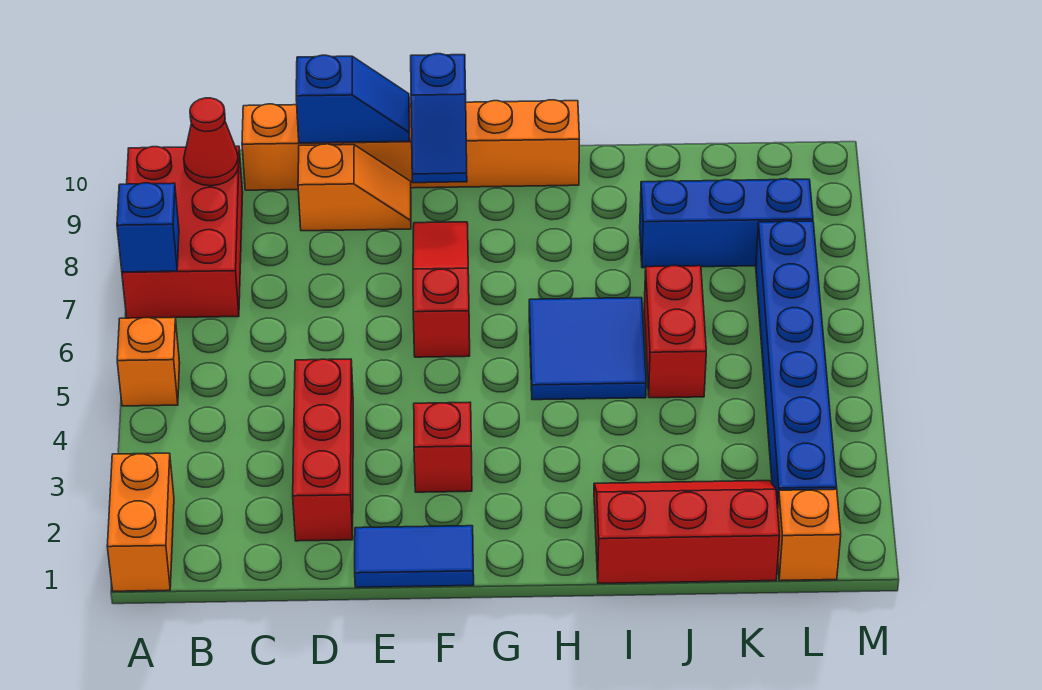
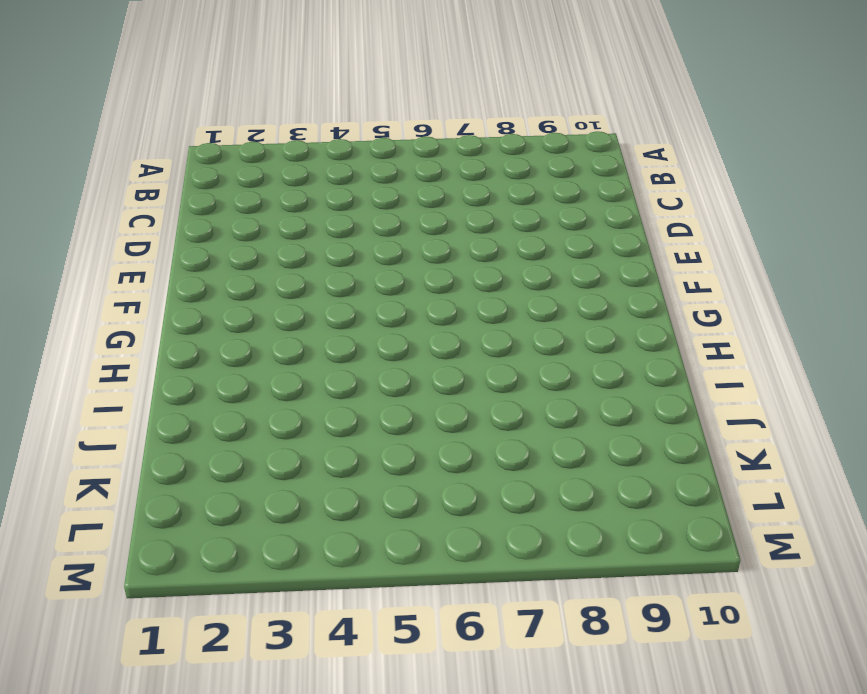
none -> orange 1x2 brick [107,453,174,591]
none -> orange 1x1 brick [117,317,180,406]
none -> red 2x3 brick [122,146,243,318]

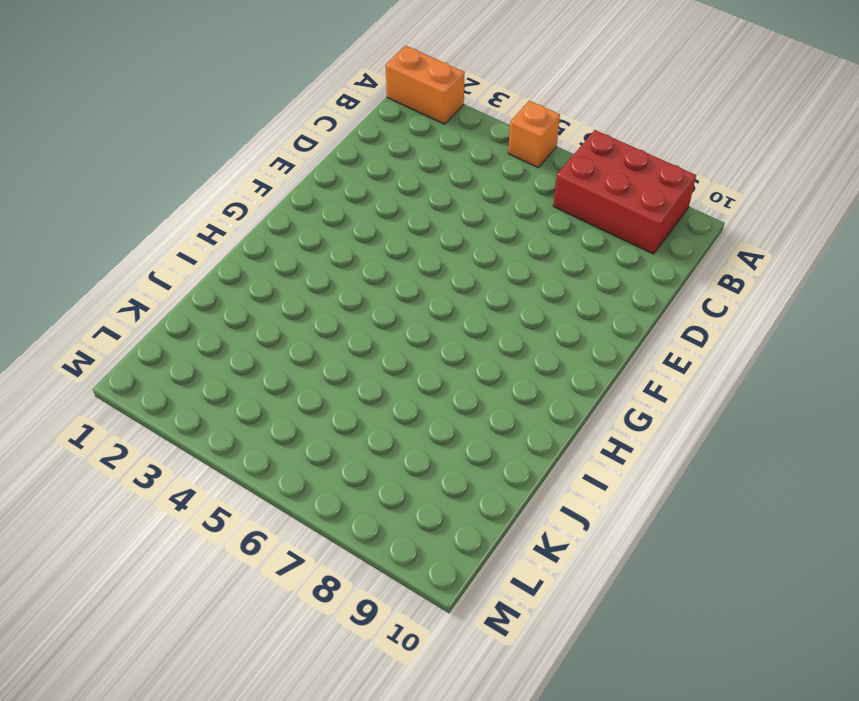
none -> orange 1x6 brick [242,100,579,190]
none -> red 1x3 brick [293,359,353,541]
none -> orange 1x2 slope [298,144,411,231]

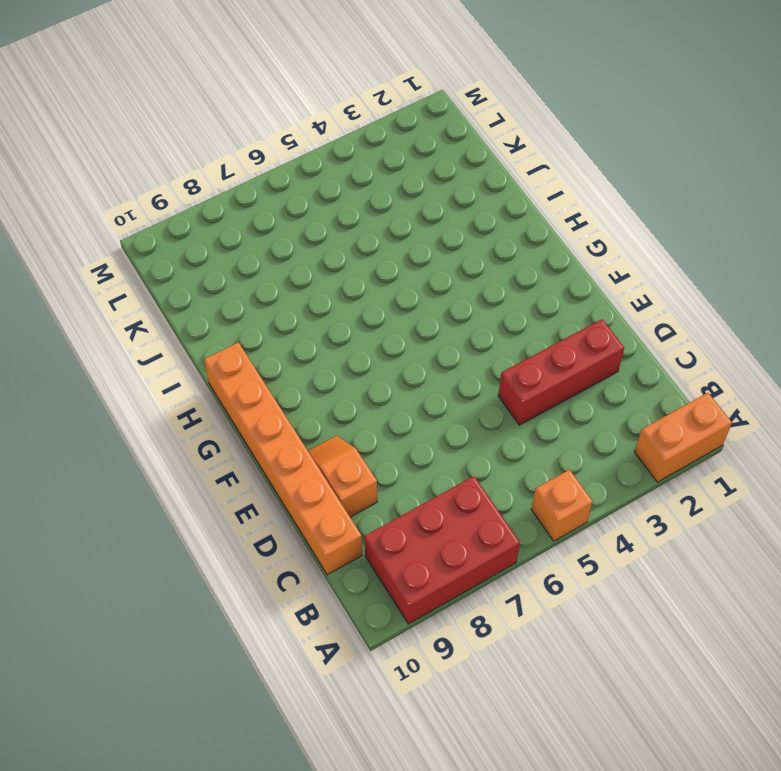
none -> blue 1x2 tile [355,526,474,587]
none -> red 1x1 brick [414,402,472,492]
none -> red 1x3 slope [413,222,470,357]

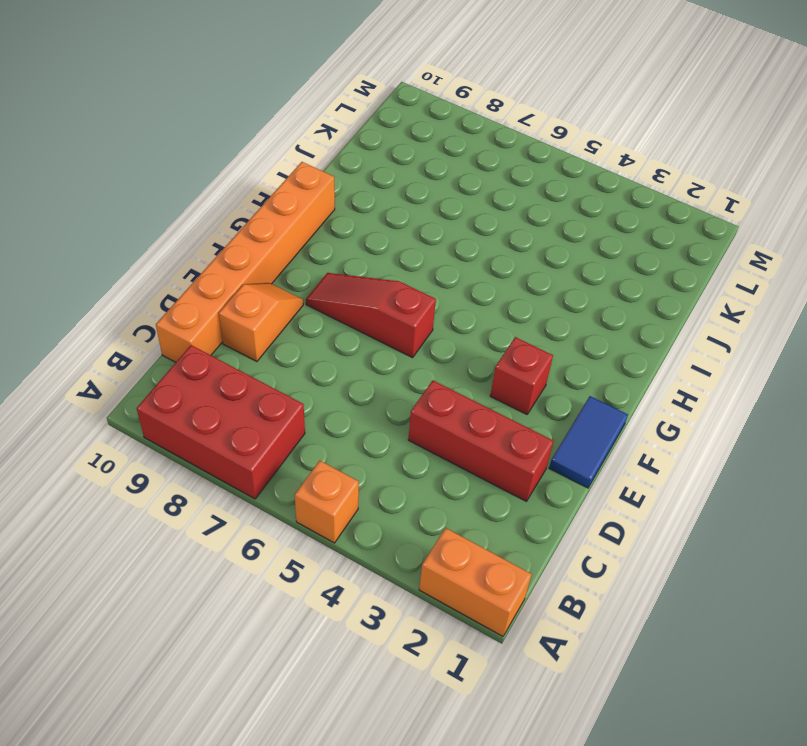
none -> blue 2x2 tile [529,298,646,400]
none -> red 2x3 slope [594,481,780,583]
none -> red 1x2 brick [644,266,706,398]

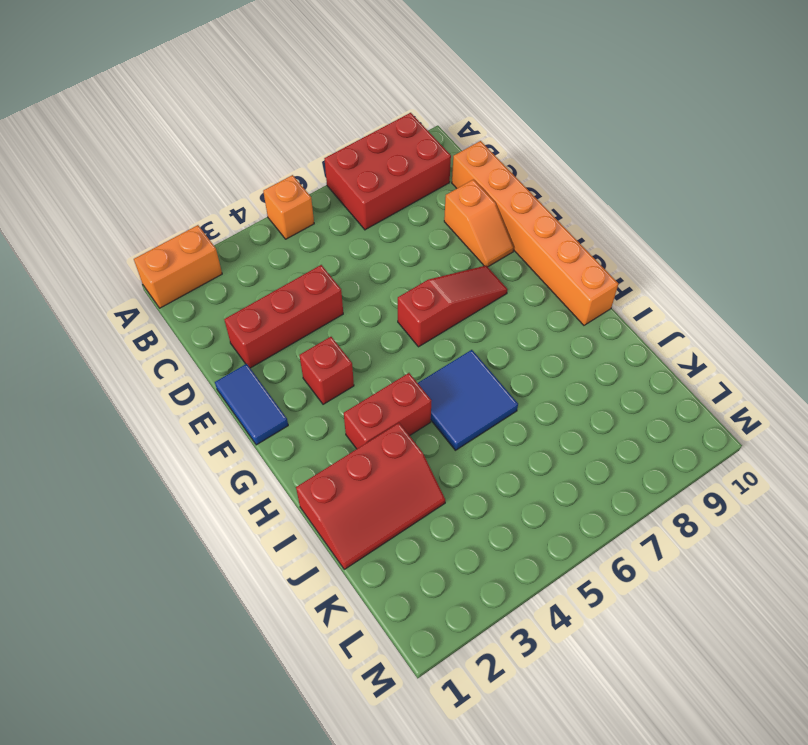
red 1x2 brick [344,373,431,449] -> red 1x2 brick moved to [644,266,706,398]
red 2x3 slope [296,423,445,569] -> red 2x3 slope turned to [594,481,780,583]
none -> blue 1x3 brick [640,179,813,268]
none -> orange 1x1 brick [778,489,841,581]
none -> blue 1x6 brick [756,221,837,508]

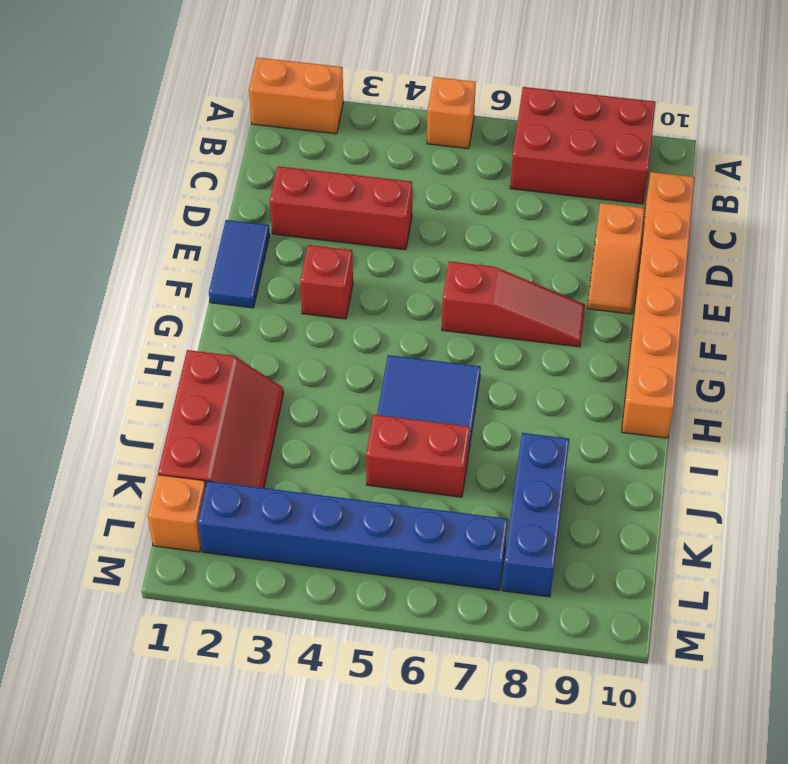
none -> blue 1x1 brick [117,183,179,272]
none -> red 1x1 cone [184,98,239,186]
none -> blue 1x2 slope [296,55,410,143]

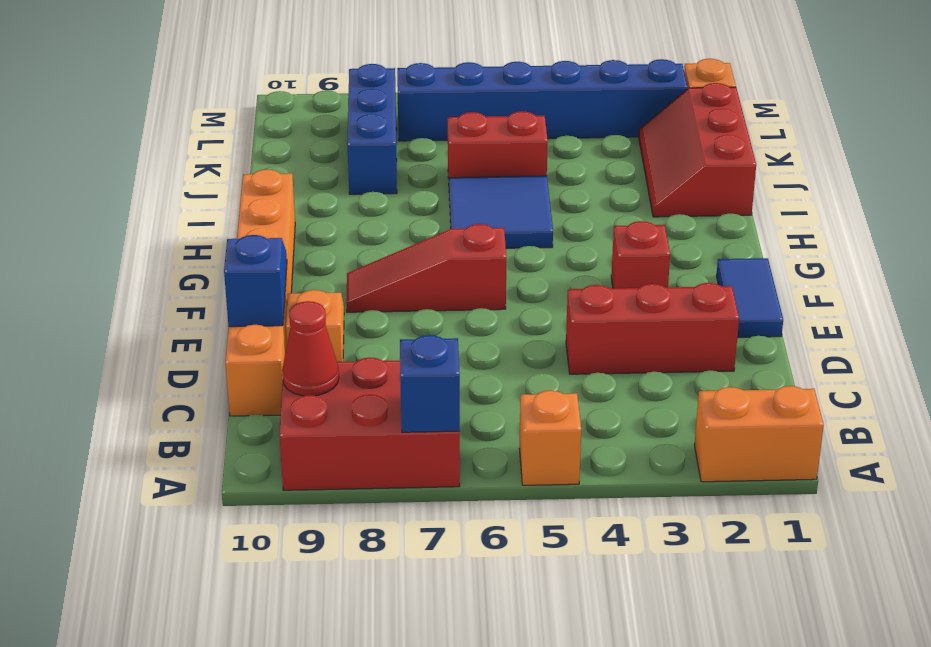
none -> blue 1x2 slope [411,54,467,183]

